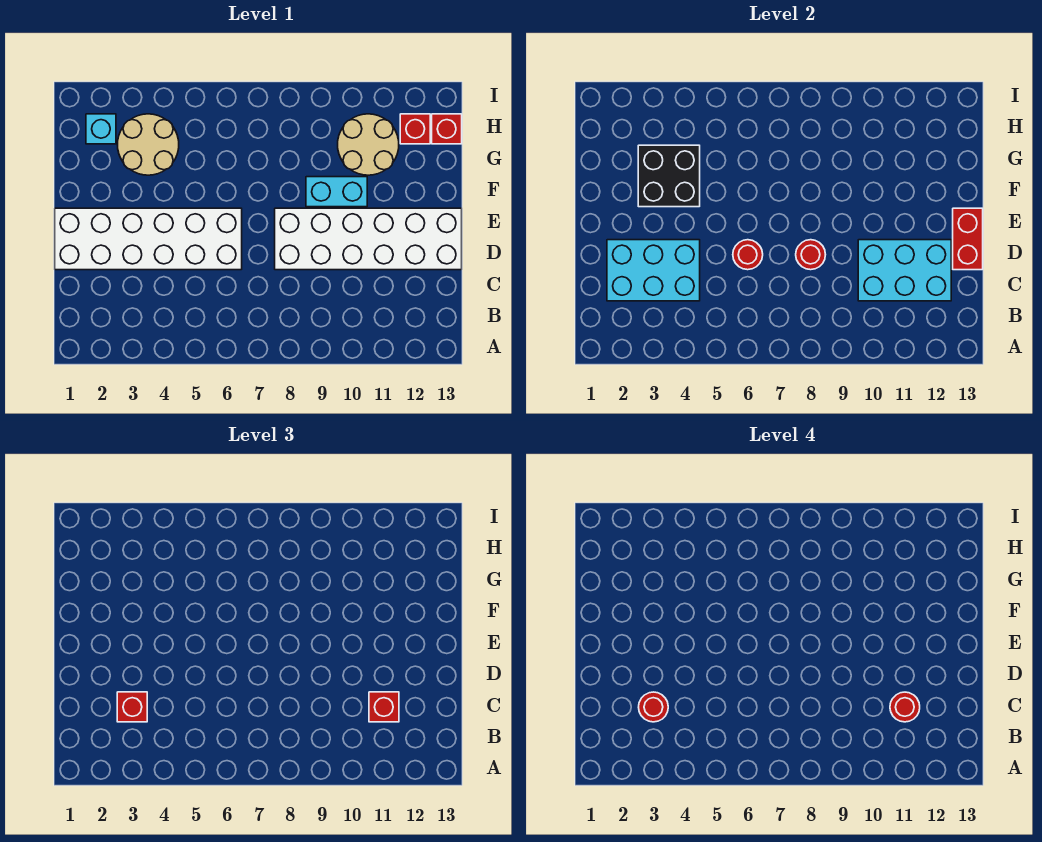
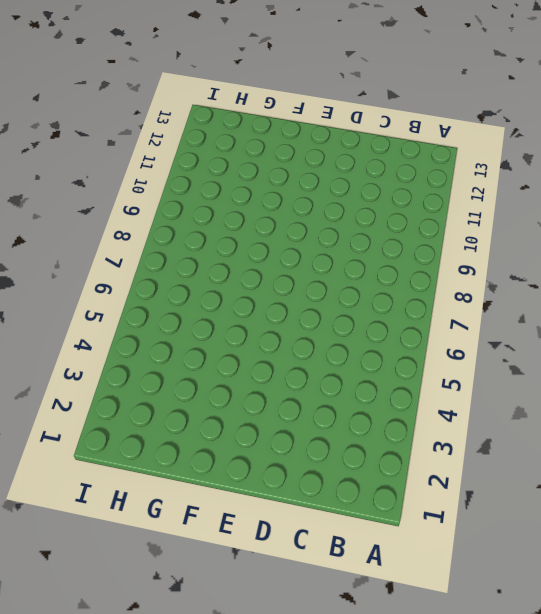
none -> white 2x6 brick [55,208,242,270]
none -> white 2x6 brick [275,208,462,270]
none -> cyan 1x2 brick [306,177,367,207]

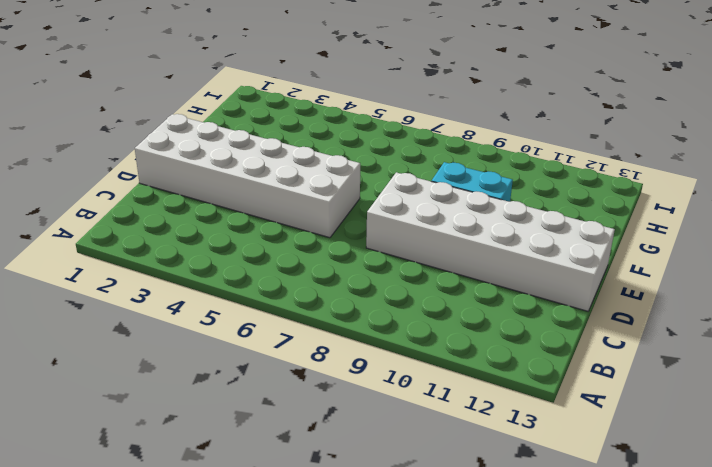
none -> tan 2x2 round brick [117,114,179,175]
none -> tan 2x2 round brick [338,114,399,175]
none -> cyan 1x1 brick [86,114,116,144]

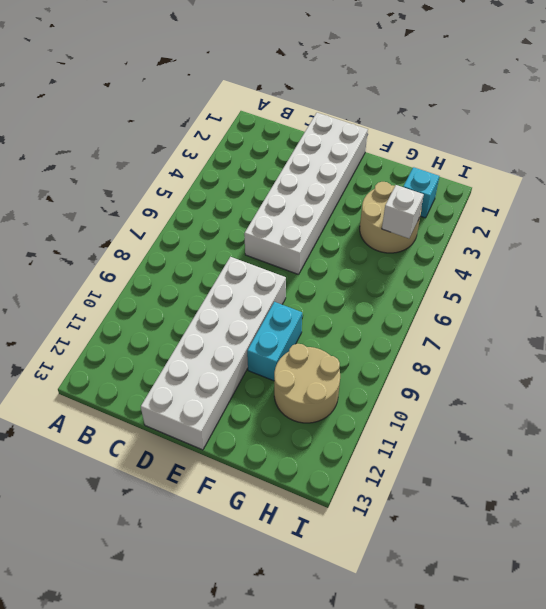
white 1x1 brick [382,185,424,238] -> none
none -> red 1x1 brick [400,114,430,144]
none -> red 1x1 brick [432,114,462,144]
none -> cyan 2x3 brick [607,240,700,301]

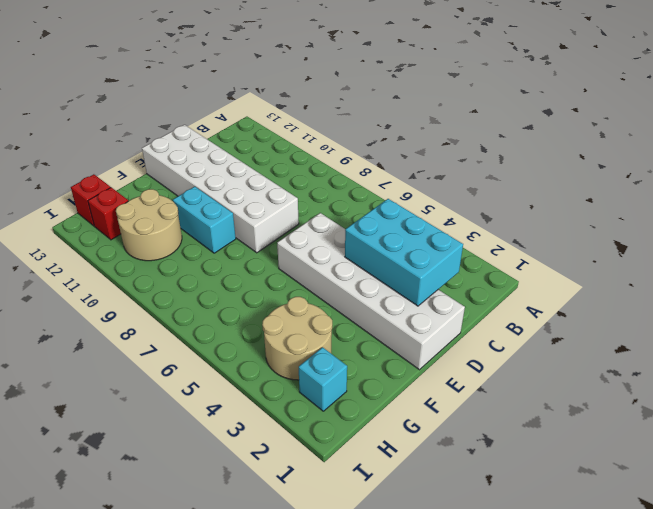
none -> cyan 2x3 brick [858,240,951,301]
none -> red 1x1 round brick [733,240,763,270]
none -> red 1x1 round brick [796,240,826,270]

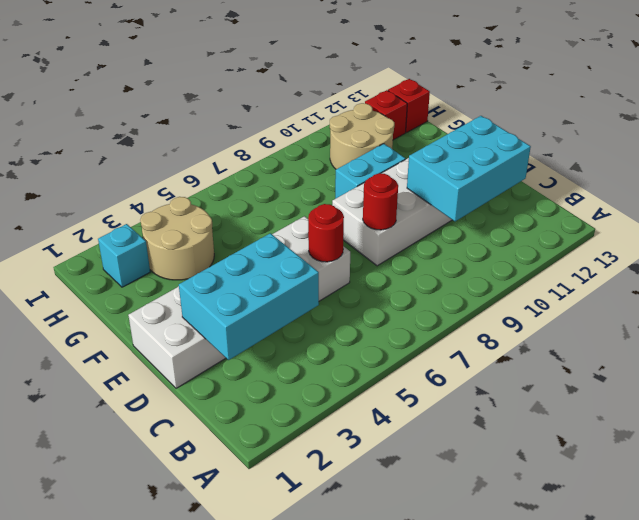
none -> red 1x2 brick [953,208,983,270]
none -> black 2x2 brick [638,145,700,207]
none -> red 1x1 brick [117,692,147,722]

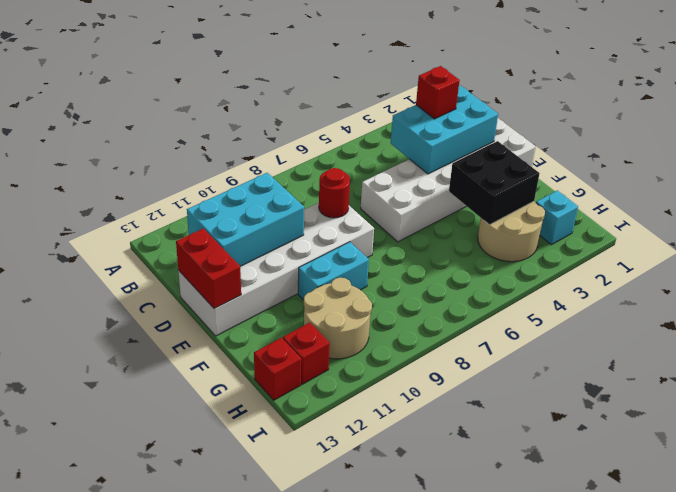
none -> red 1x1 round brick [733,240,763,270]
none -> red 1x1 brick [369,692,399,722]
none -> red 1x1 round brick [639,692,668,722]

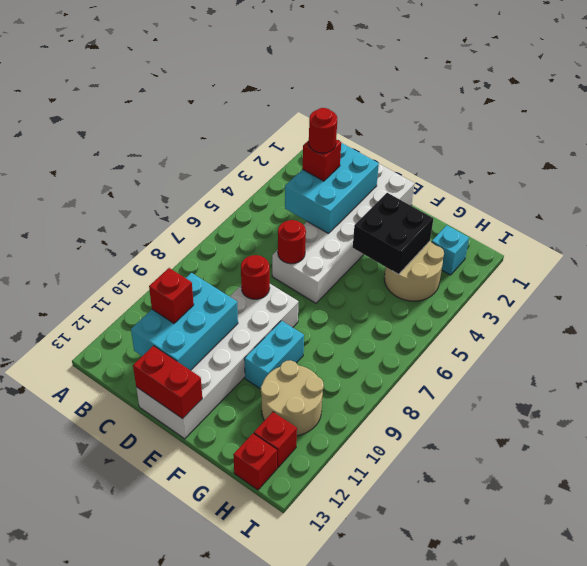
none -> red 1x1 round brick [890,692,920,722]

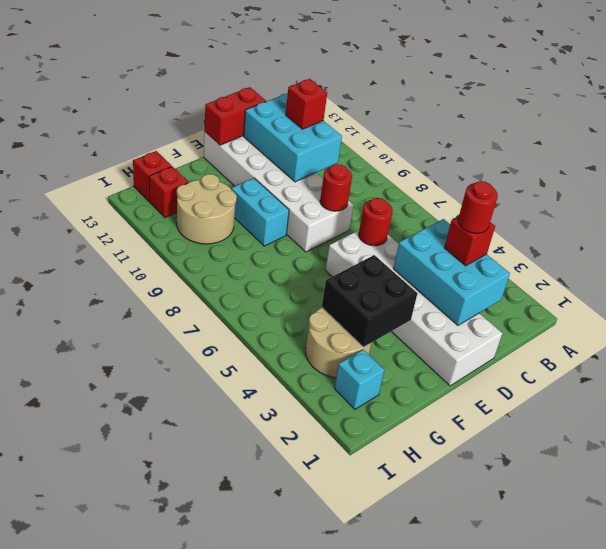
none -> red 1x1 round brick [890,692,920,722]

